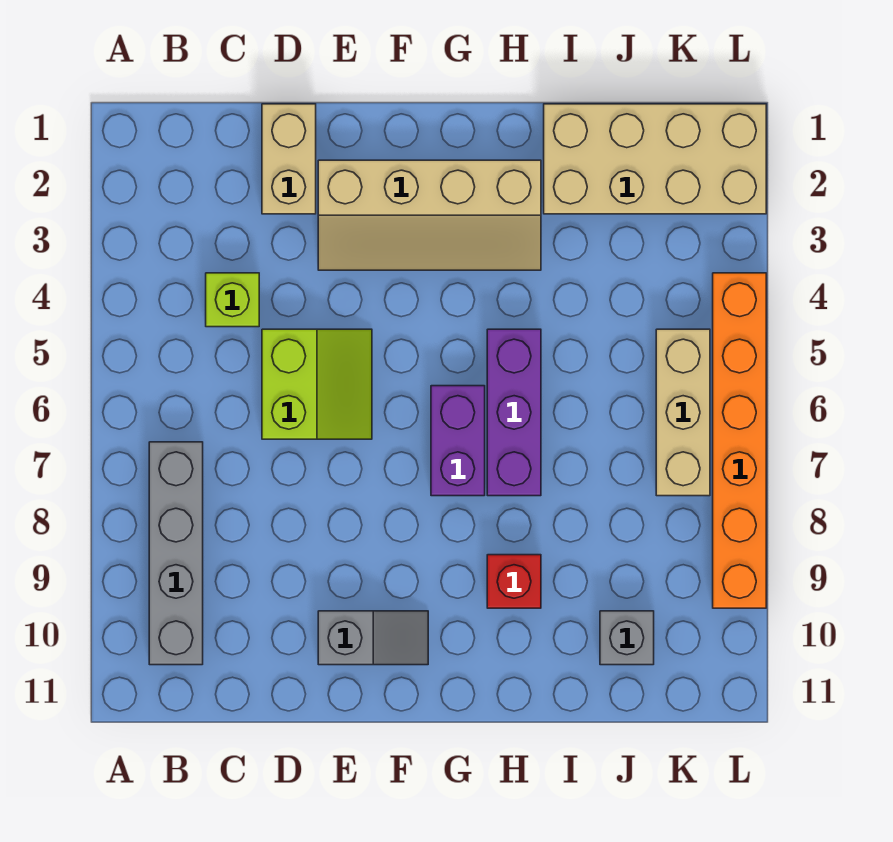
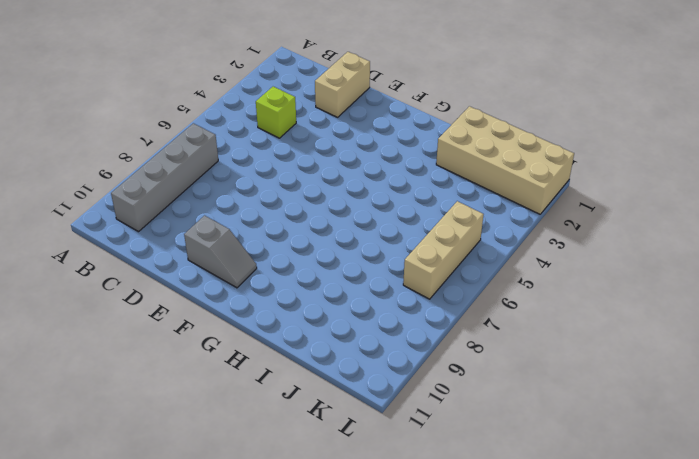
none -> lime 2x2 slope [262,329,372,439]
none -> tan 2x4 slope [318,160,541,270]
none -> purple 1x2 brick [431,386,485,496]

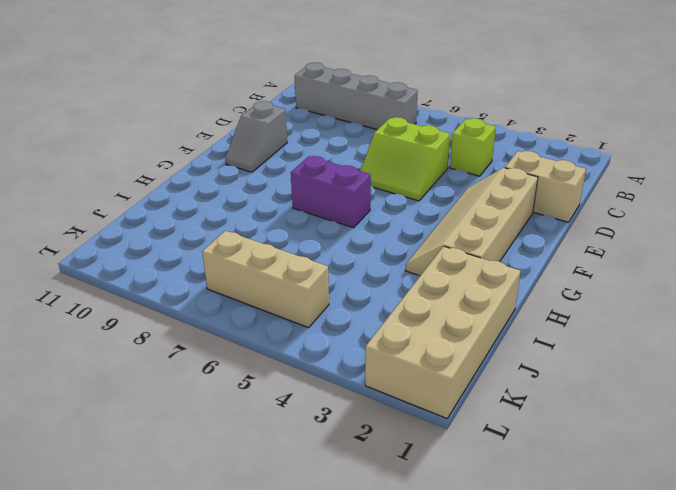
none -> purple 1x3 brick [487,329,541,496]
none -> red 1x1 brick [487,555,541,608]
none -> grey 1x1 brick [600,611,654,665]

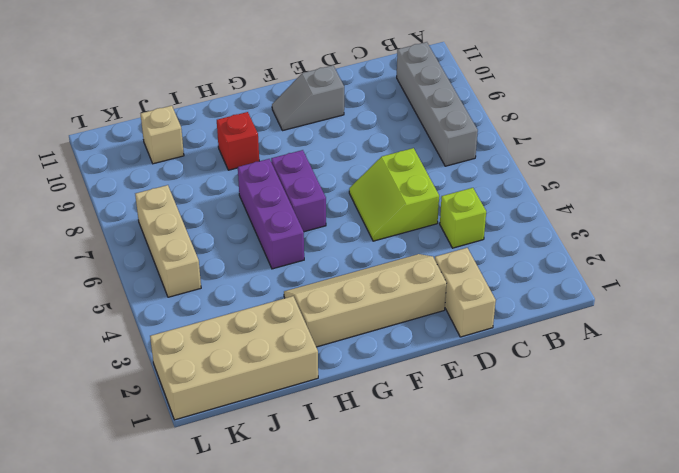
tan 1x1 brick [141,106,184,164] -> grey 1x1 brick [600,611,654,665]
none -> orange 1x6 brick [713,273,766,608]

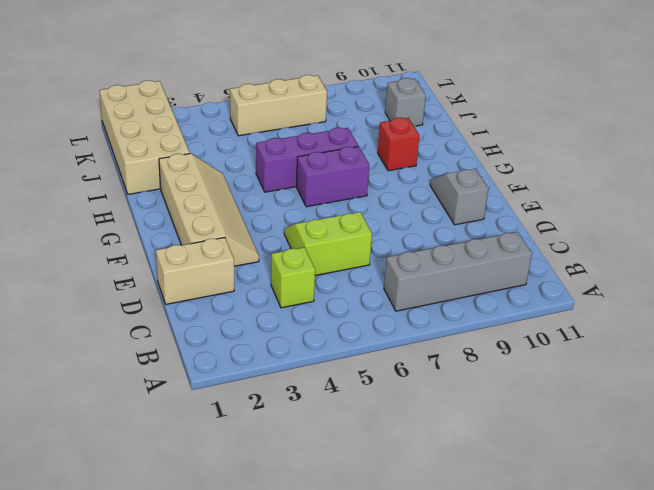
none -> orange 1x6 brick [713,273,766,608]

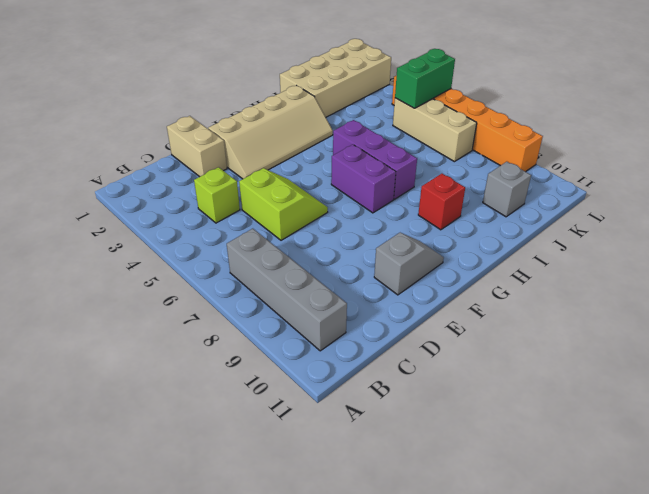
green 1x2 brick [395,49,455,108] -> none

